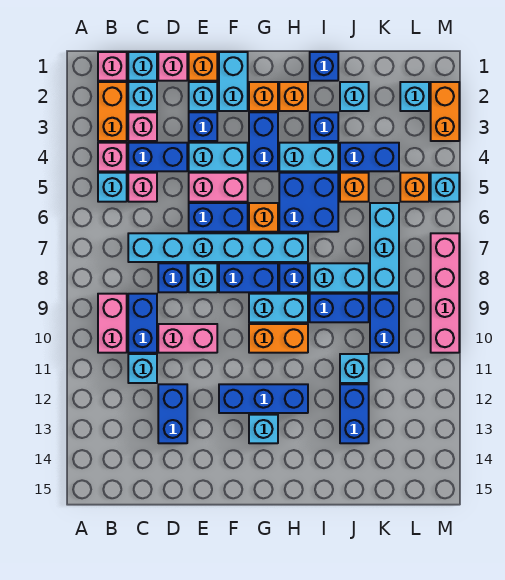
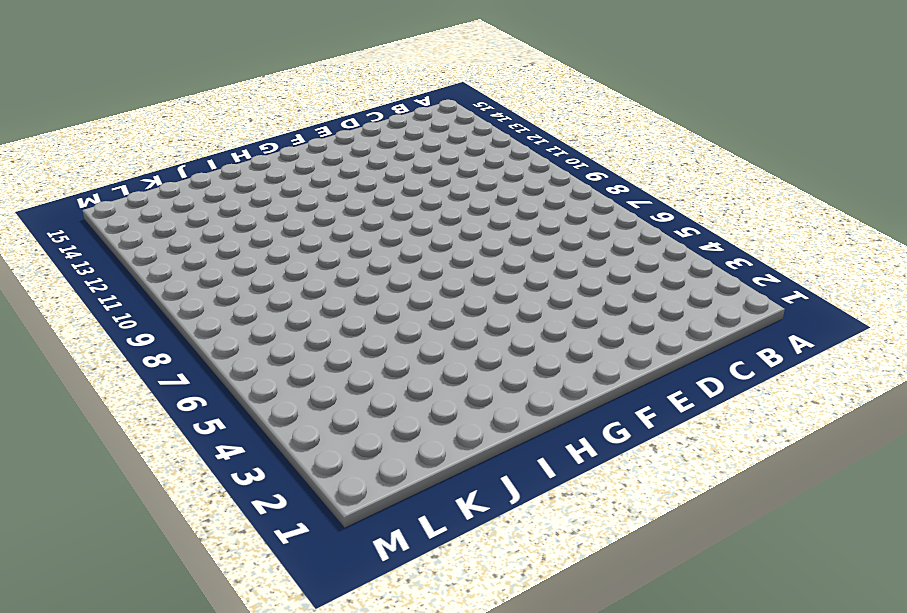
none -> pink 1x1 brick [98,52,127,81]
none -> orange 1x2 brick [98,82,127,141]
none -> pink 1x1 brick [98,143,127,171]
none -> cyan 1x1 brick [98,173,127,202]

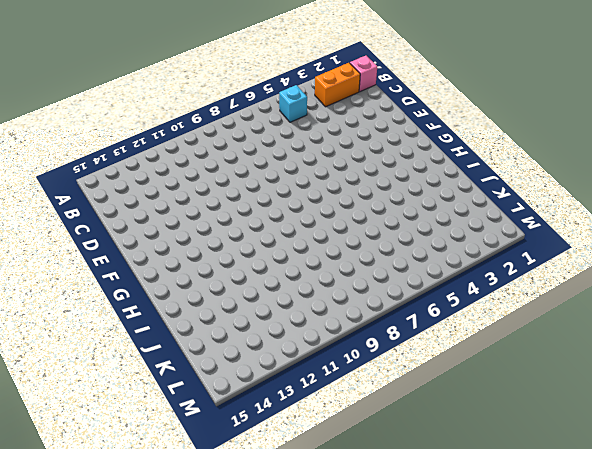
none -> pink 1x1 brick [98,143,127,171]
none -> pink 1x2 brick [98,294,127,353]
none -> cyan 1x1 brick [128,52,157,81]
none -> cyan 1x1 brick [128,82,157,111]

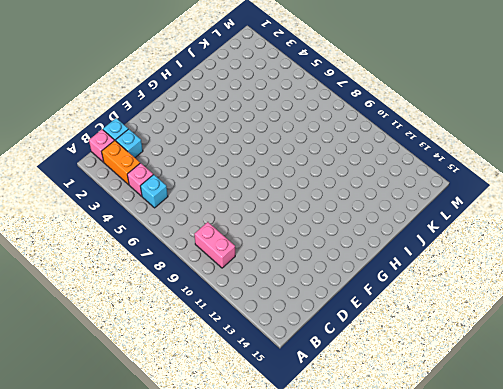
none -> pink 1x1 brick [128,112,157,141]
none -> blue 1x2 brick [128,143,187,171]
none -> pink 1x1 brick [128,173,157,202]
none -> cyan 1x6 brick [128,233,308,262]

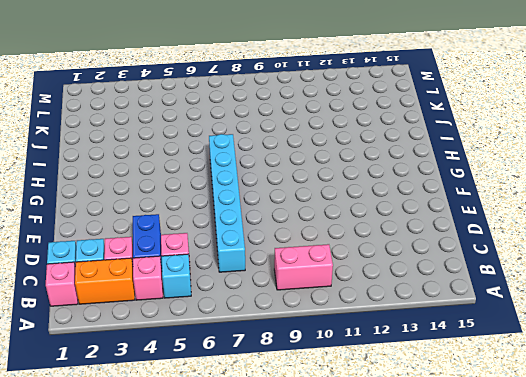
none -> blue 1x2 brick [128,294,157,353]
none -> cyan 1x1 brick [128,354,157,383]
none -> pink 1x1 brick [158,52,187,81]
none -> blue 1x1 brick [158,263,187,292]

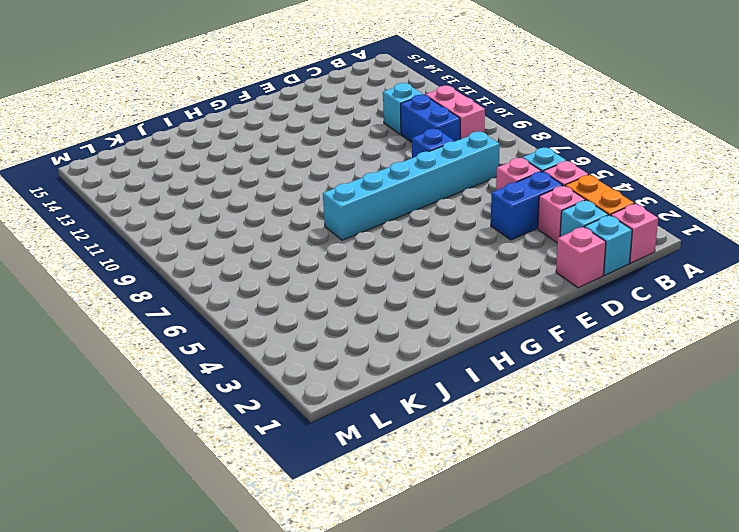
none -> pink 1x2 brick [158,324,217,353]
none -> blue 1x2 brick [158,384,187,443]
none -> orange 1x1 brick [189,52,217,81]
none -> cyan 1x1 brick [189,82,217,111]

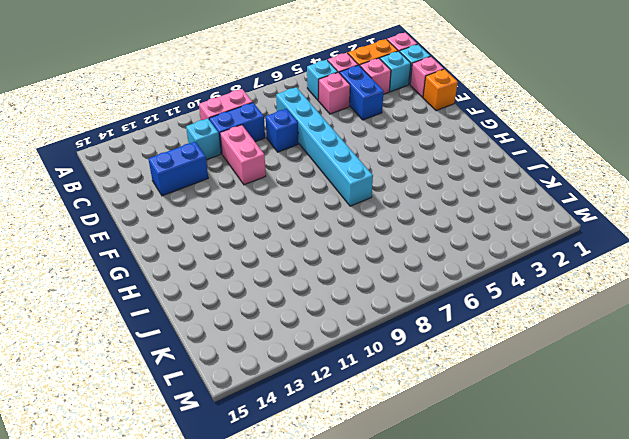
none -> cyan 1x1 brick [189,82,217,111]
none -> blue 1x1 brick [189,112,217,141]
none -> cyan 1x2 brick [189,143,248,171]
none -> pink 1x2 brick [189,173,248,202]

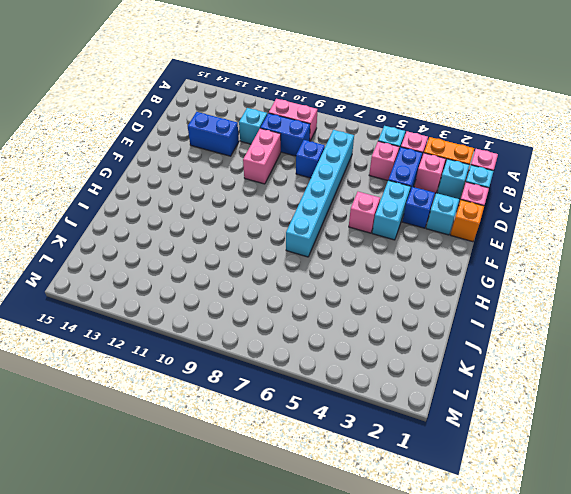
pink 1x1 brick [349,192,380,233] -> pink 1x2 brick [189,173,248,202]
none -> blue 1x2 brick [189,203,248,232]
none -> cyan 1x1 brick [189,263,217,292]
none -> cyan 1x2 brick [219,52,248,111]
none -> blue 1x2 brick [219,263,278,292]

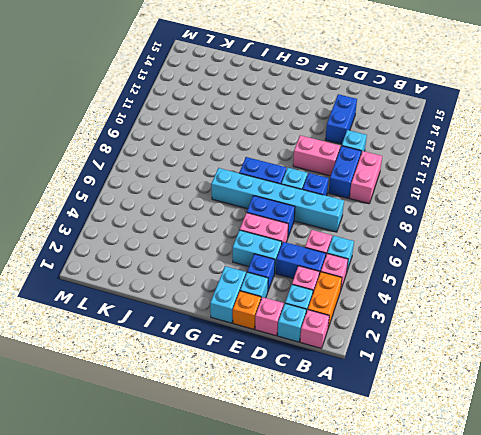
none -> blue 1x3 brick [219,384,308,413]
none -> orange 1x1 brick [249,82,278,111]
none -> blue 1x2 brick [249,112,278,171]
none -> orange 1x1 brick [249,203,278,232]

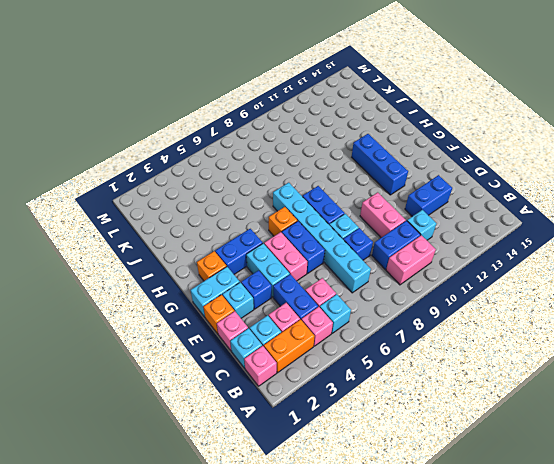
none -> cyan 1x2 brick [249,294,308,322]
none -> orange 1x2 brick [249,324,308,353]
none -> cyan 1x1 brick [249,415,278,443]
none -> orange 1x1 brick [279,82,308,111]

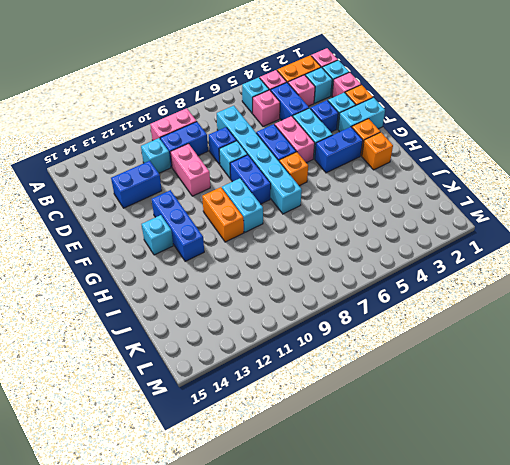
none -> cyan 1x2 brick [279,143,338,171]
none -> blue 2x2 brick [279,173,338,232]
none -> blue 1x1 brick [279,263,308,292]
none -> blue 1x1 brick [310,52,338,81]

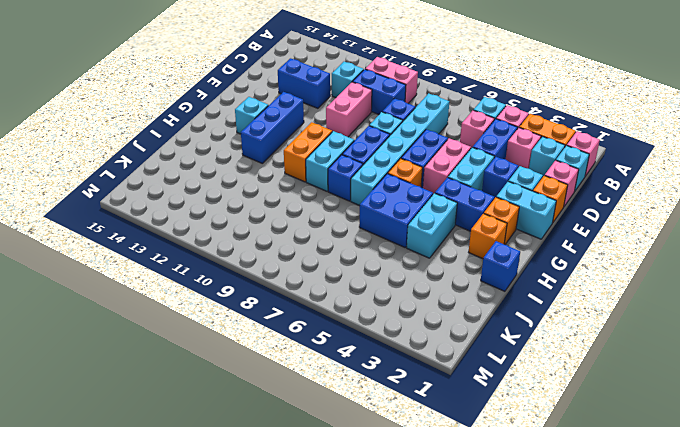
none -> blue 1x1 brick [310,112,338,141]
none -> cyan 1x2 brick [310,263,369,292]
none -> blue 1x2 brick [310,294,369,322]
none -> cyan 1x1 brick [340,82,369,111]

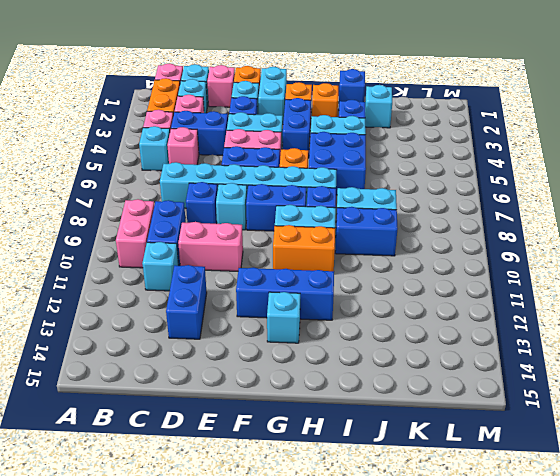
none -> blue 1x2 brick [340,143,399,171]
none -> orange 1x1 brick [340,173,369,202]
none -> cyan 1x1 brick [340,354,369,383]
none -> blue 1x2 brick [340,384,369,443]

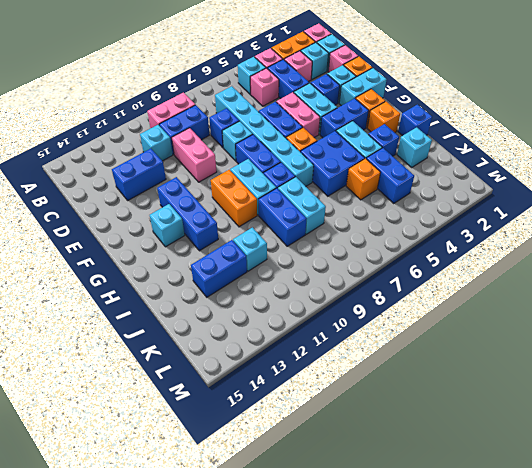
none -> cyan 1x3 brick [370,203,399,292]
none -> blue 1x2 brick [370,294,399,353]
none -> cyan 1x1 brick [400,82,429,111]
none -> orange 1x1 brick [400,173,429,202]

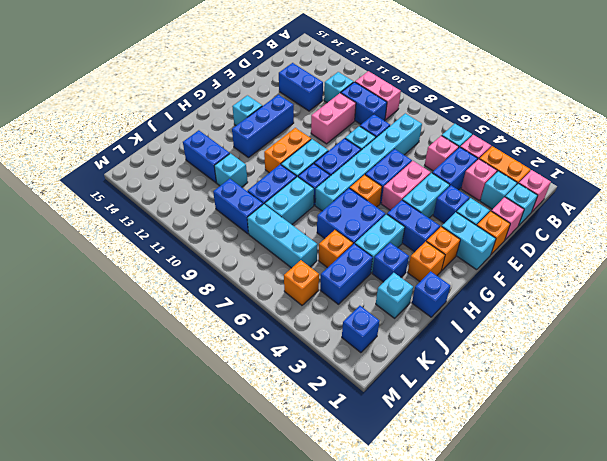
blue 1x1 brick [342,306,380,353] -> cyan 1x1 brick [400,82,429,111]
none -> orange 1x2 brick [431,82,459,141]
none -> cyan 1x1 brick [431,173,459,202]
none -> pink 1x4 brick [431,233,459,353]

